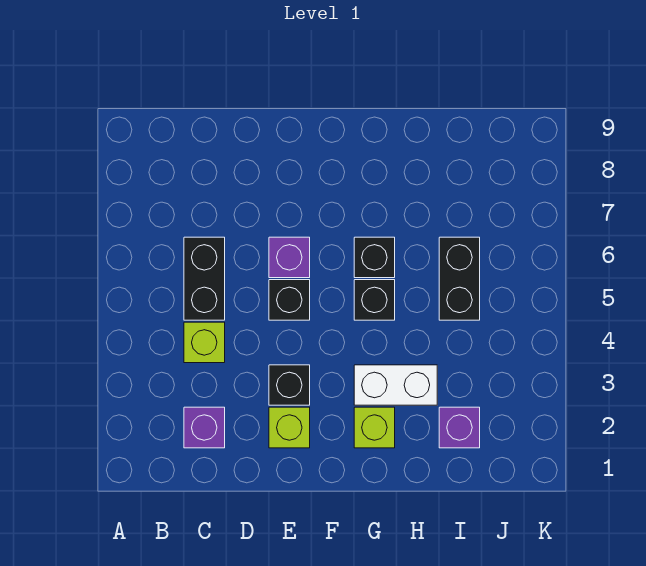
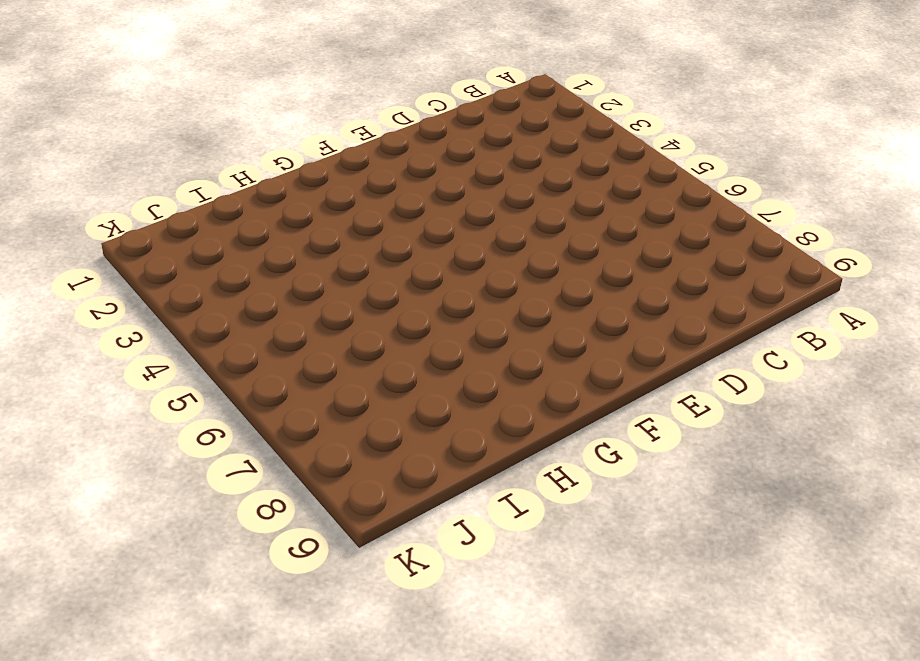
none -> purple 1x1 brick [184,407,225,448]
none -> lime 1x1 brick [184,322,225,363]
none -> black 1x2 brick [184,237,225,320]

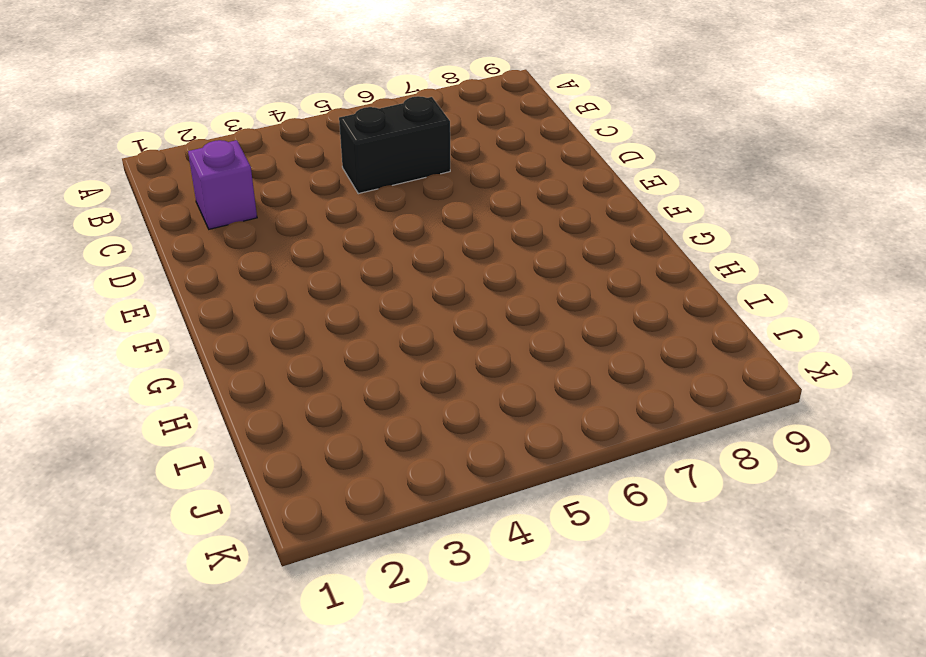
none -> lime 1x1 brick [184,322,225,363]
none -> lime 1x1 brick [269,407,310,448]
none -> black 1x1 brick [269,365,310,405]

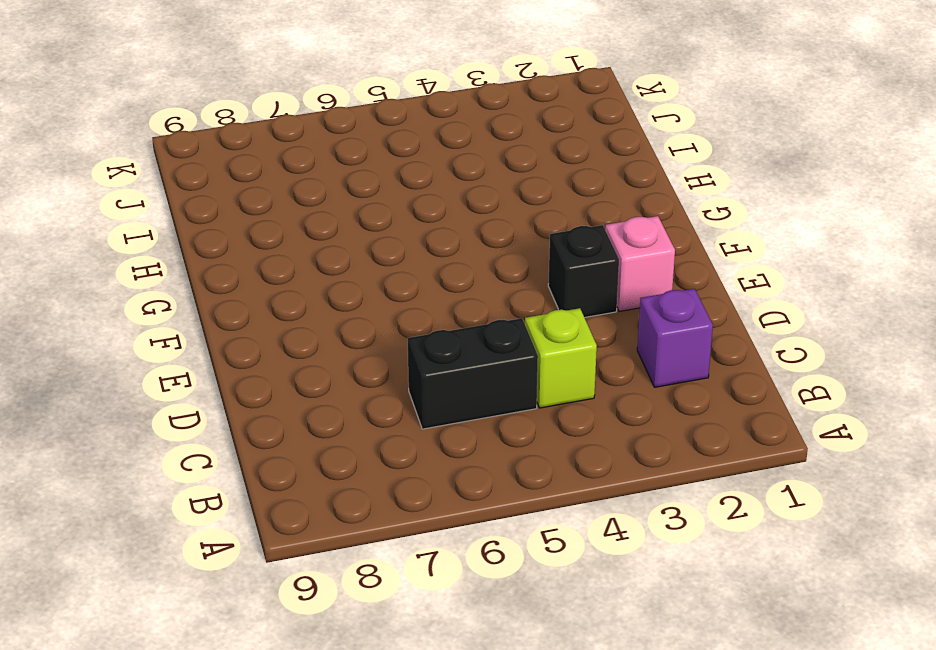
pink 1x1 brick [605,216,675,311] -> lime 1x1 brick [269,407,310,448]
none -> black 1x1 brick [269,280,310,320]
none -> purple 1x1 brick [269,237,310,278]
none -> lime 1x1 brick [354,407,395,448]

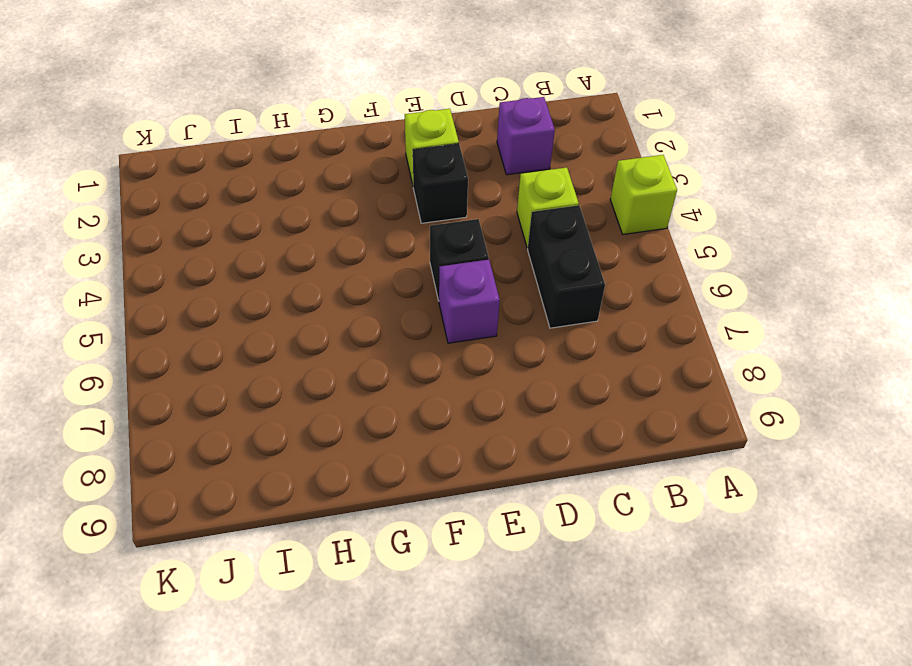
lime 1x1 brick [610,155,677,234] -> lime 1x1 brick moved to [354,407,395,448]
none -> white 1x2 brick [354,365,437,405]
none -> black 1x1 brick [354,280,395,320]
none -> black 1x1 brick [354,237,395,278]

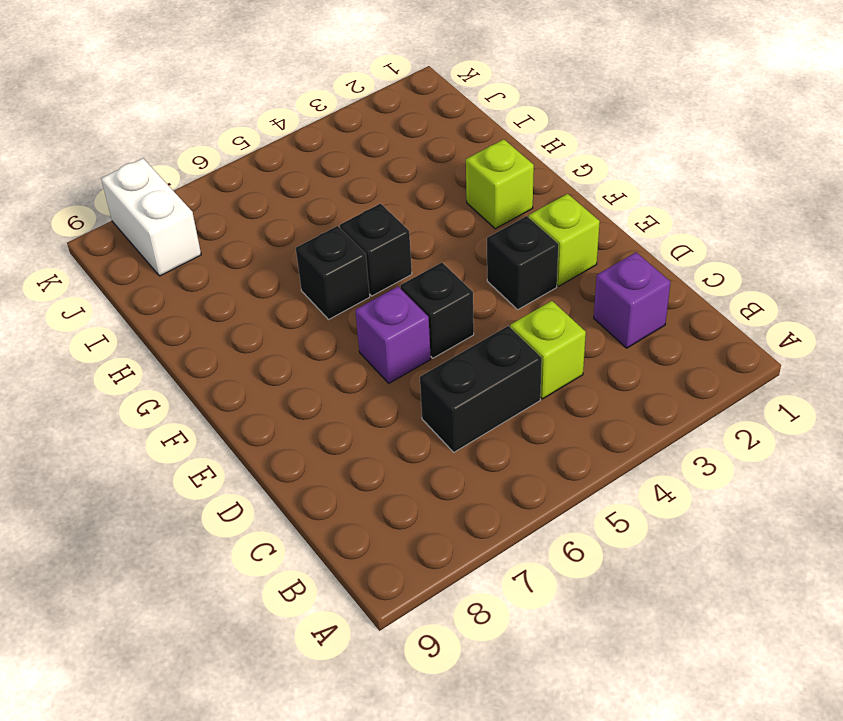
white 1x2 brick [101,158,201,276] -> white 1x2 brick moved to [354,365,437,405]
none -> purple 1x1 brick [439,407,480,448]
none -> black 1x2 brick [439,237,480,320]

